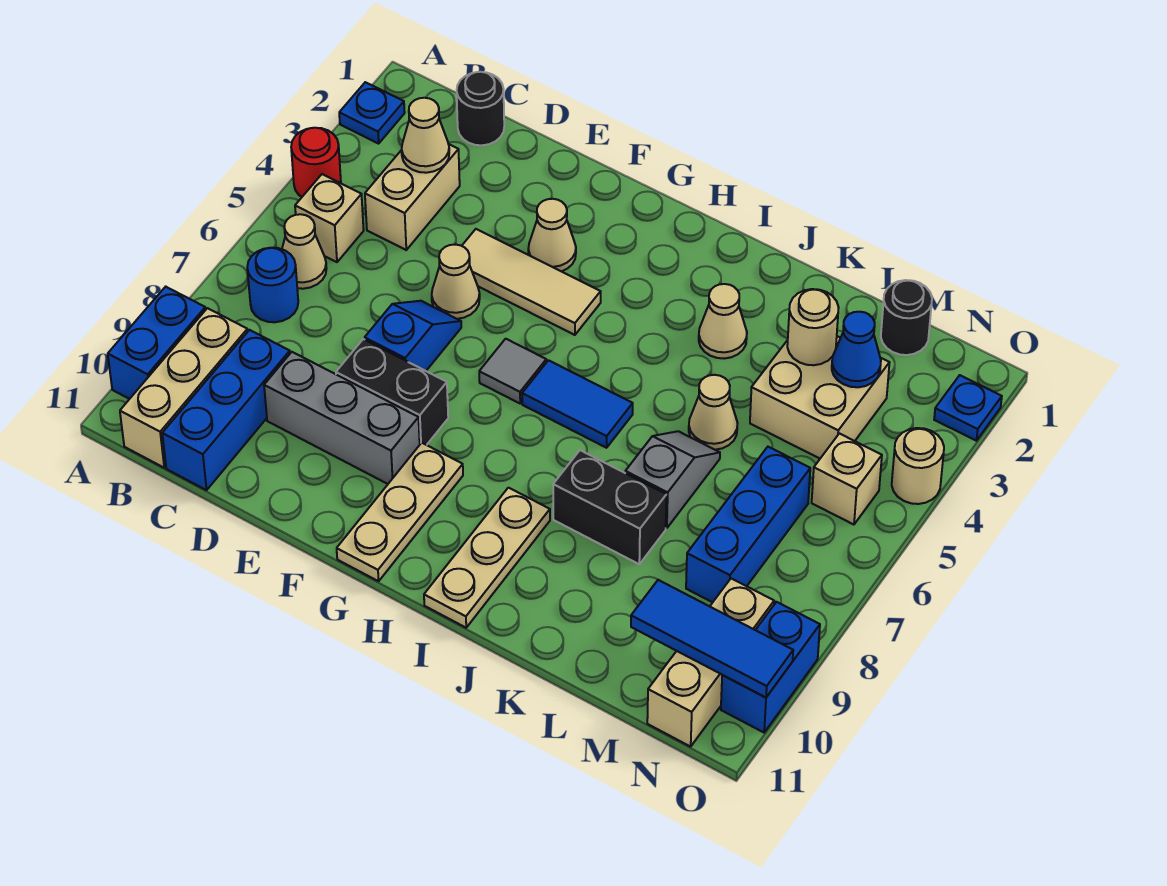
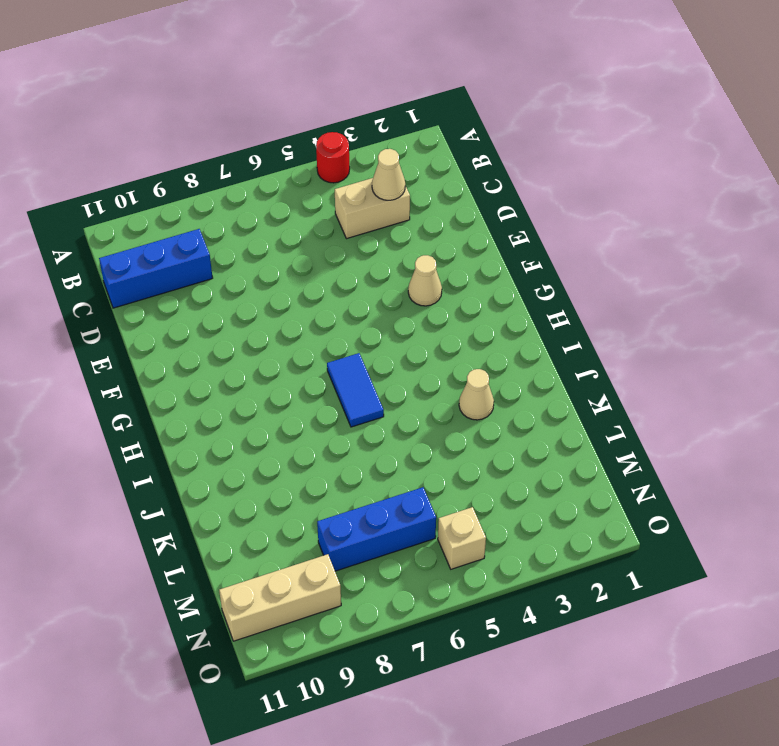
none -> blue 1x1 plate [339,82,405,144]
none -> blue 1x2 brick [108,287,206,399]
none -> tan 1x1 brick [295,174,364,262]
none -> tan 1x1 cone [282,214,326,289]

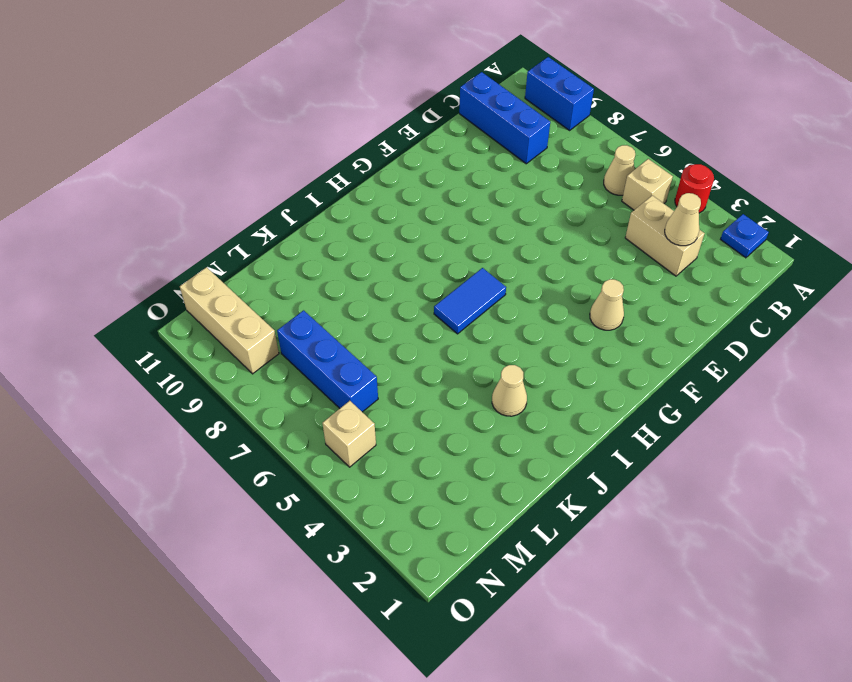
none -> blue 1x1 round brick [247,248,298,322]
none -> tan 1x3 brick [120,308,248,468]
none -> black 1x1 round brick [457,72,504,145]
none -> grey 1x3 brick [264,352,420,484]

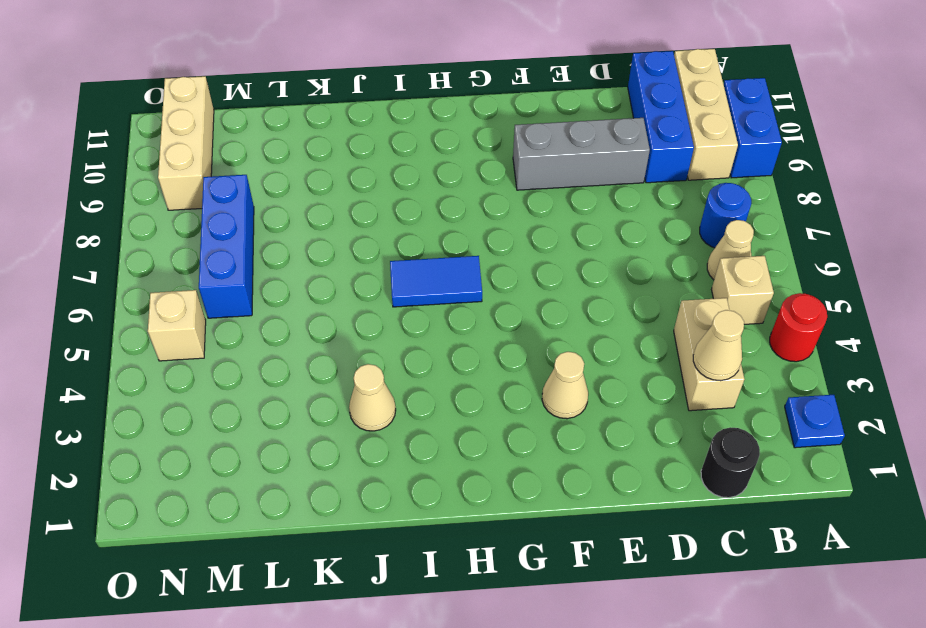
none -> tan 1x3 tile [462,229,601,335]
none -> tan 1x1 cone [432,245,480,319]
none -> blue 1x2 slope [365,301,461,371]
none -> black 1x2 brick [336,339,448,445]

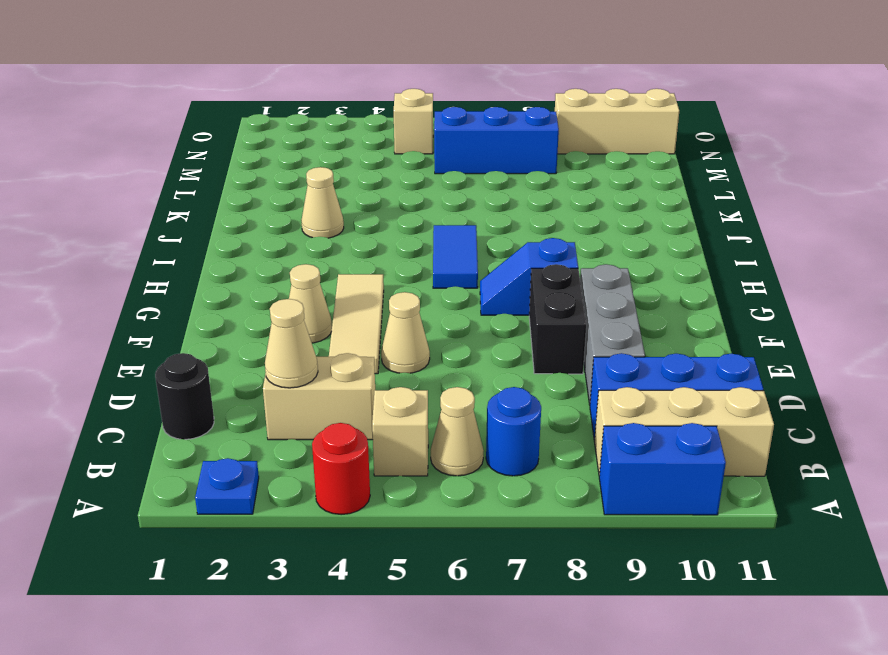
blue 1x2 slope [480,238,578,315] -> blue 1x2 slope moved to [365,301,461,371]
none -> grey 1x1 tile [479,339,546,403]
none -> tan 1x3 plate [337,443,463,581]
none -> tan 1x3 plate [424,488,550,628]
none -> black 1x2 brick [553,450,666,564]

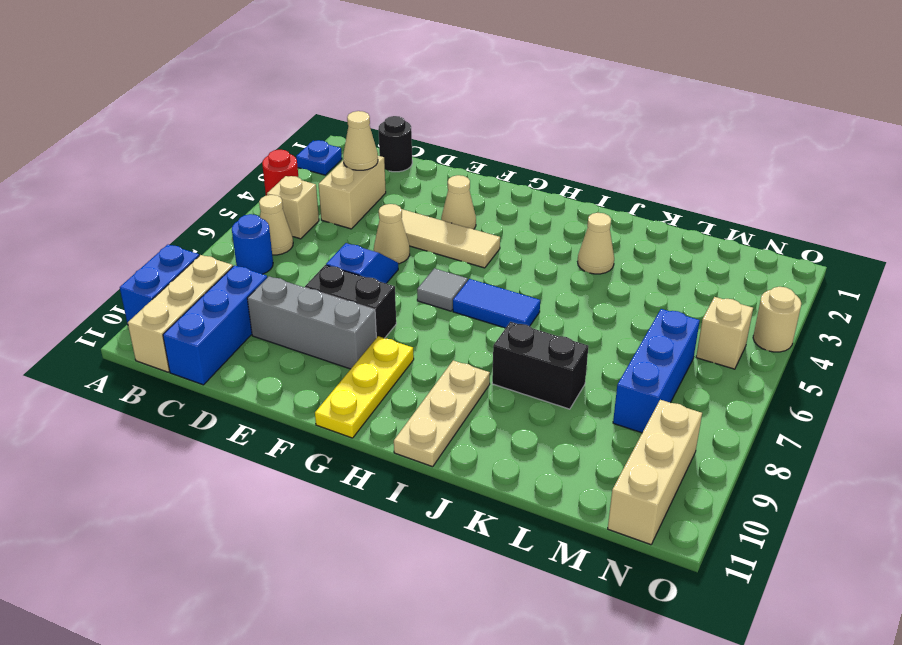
yellow 1x3 plate [315,336,414,438] -> tan 1x3 plate [337,443,463,581]
none -> tan 1x1 cone [689,375,738,450]
none -> grey 1x2 slope [625,431,720,528]
none -> tan 2x2 brick [750,336,890,458]
none -> black 1x1 round brick [881,280,932,355]

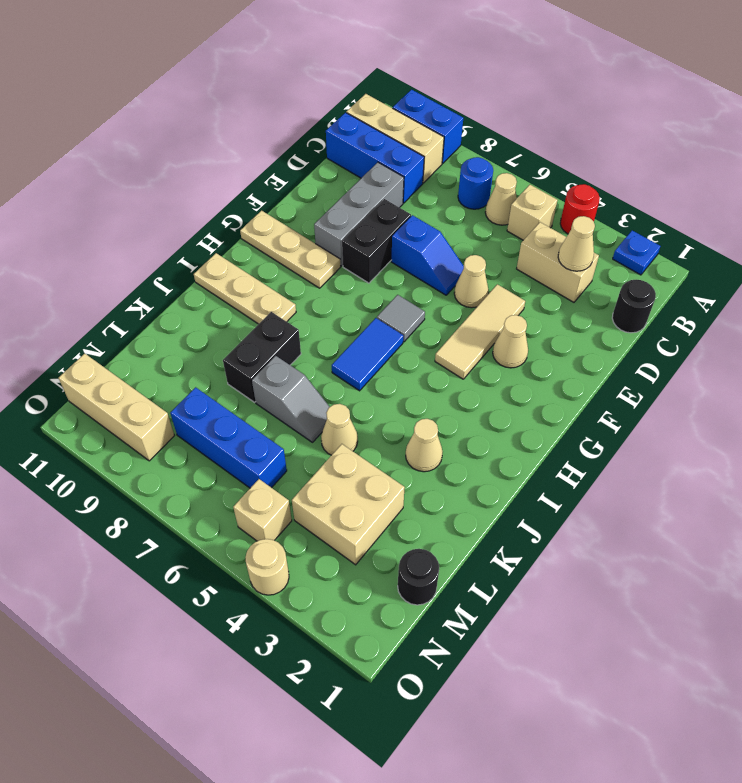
none -> blue 1x1 plate [934,375,1002,441]
none -> blue 1x2 brick [721,602,820,732]
none -> tan 1x1 round brick [787,289,839,365]
none -> blue 1x1 cone [832,312,881,387]

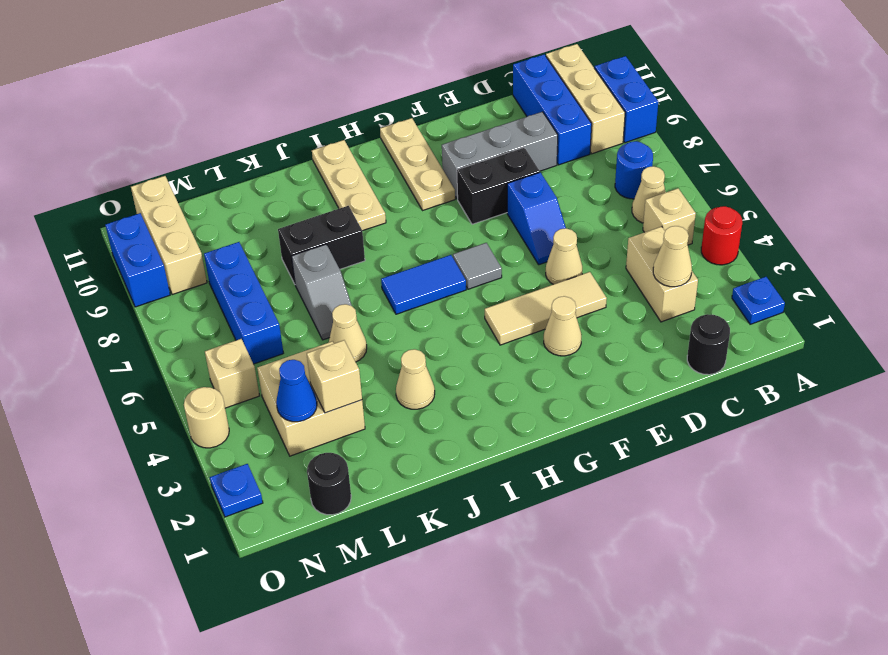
tan 1x1 brick [307,340,362,413] -> tan 1x1 round brick [787,289,839,365]
none -> blue 1x3 tile [631,580,793,698]

